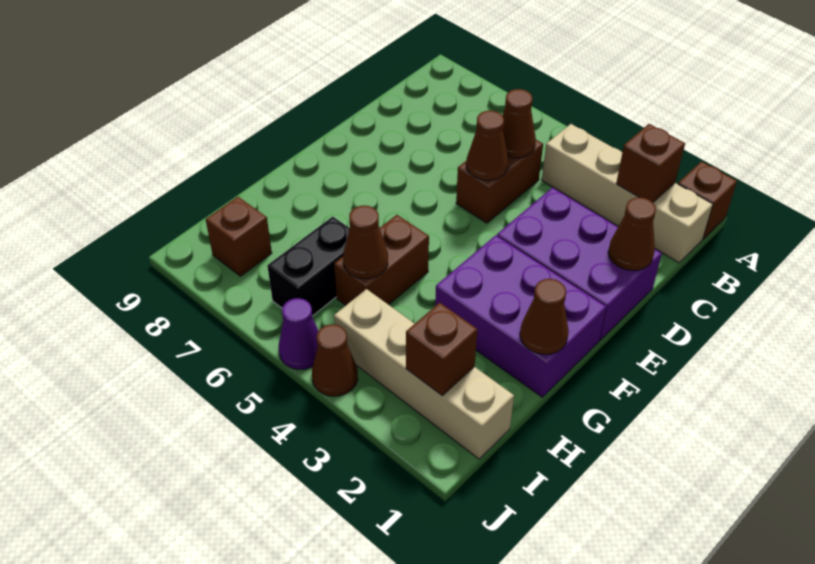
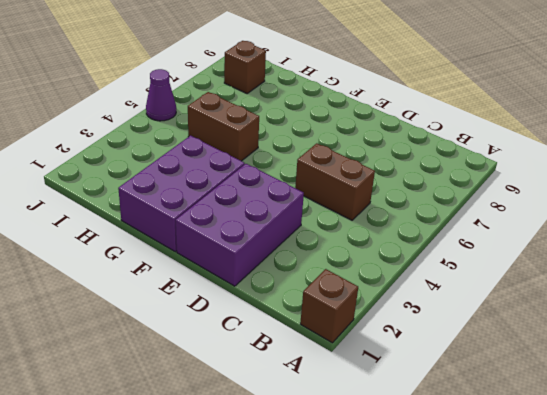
none -> tan 1x4 brick [542,124,713,263]
none -> black 1x2 brick [267,217,350,316]
none -> tan 1x4 brick [334,289,514,459]

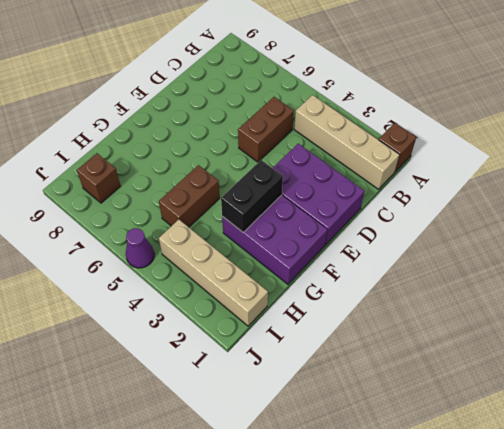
black 1x2 brick [221,160,283,233] -> black 1x2 brick moved to [267,217,350,316]
none -> brown 1x1 cone [312,324,358,396]
none -> brown 1x1 brick [616,124,685,202]
none -> brown 1x1 cone [502,89,536,158]

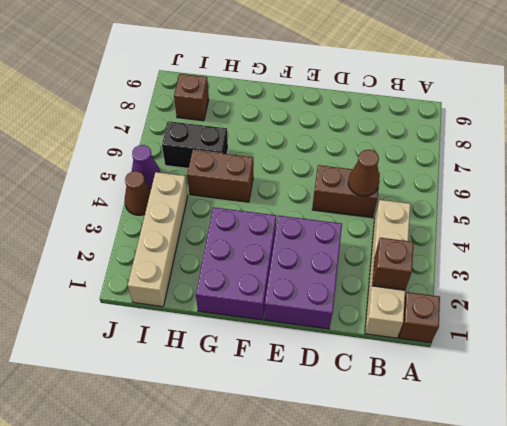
none -> brown 1x1 cone [608,197,656,270]
none -> brown 1x1 cone [466,111,508,180]
none -> brown 1x1 cone [520,279,569,354]

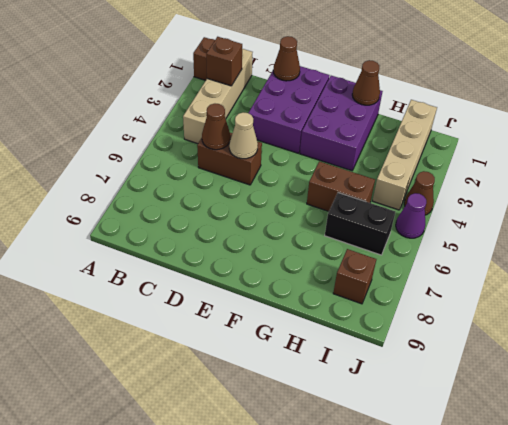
tan 1x1 cone [229,112,258,159] -> brown 1x1 cone [466,111,508,180]
none -> brown 1x1 cone [343,206,388,279]
none -> brown 1x1 brick [406,303,477,396]

